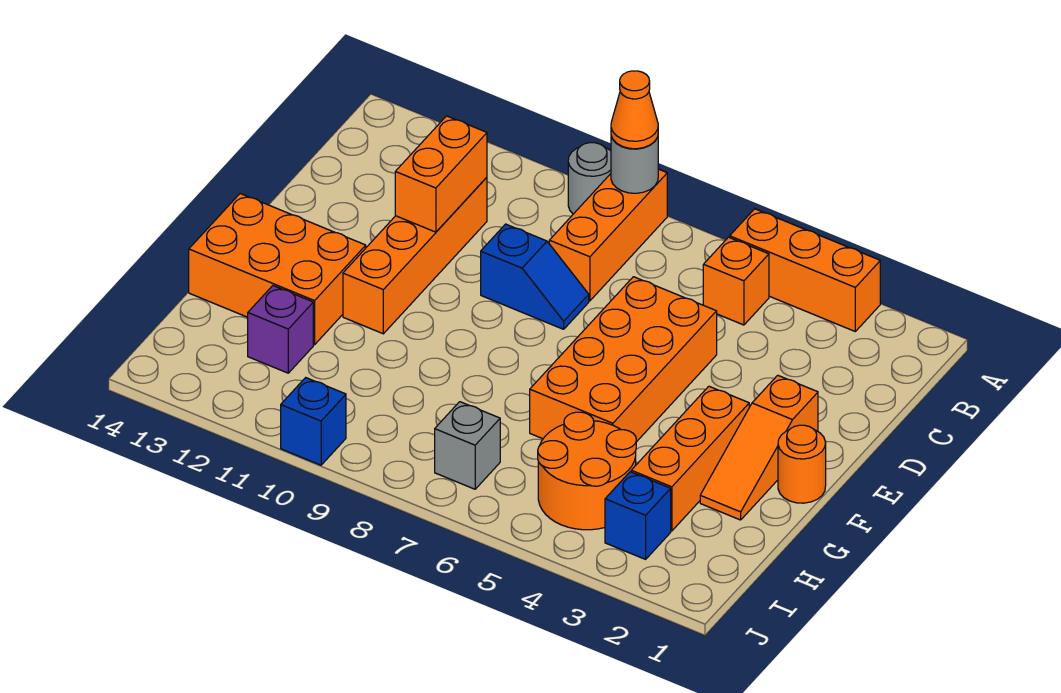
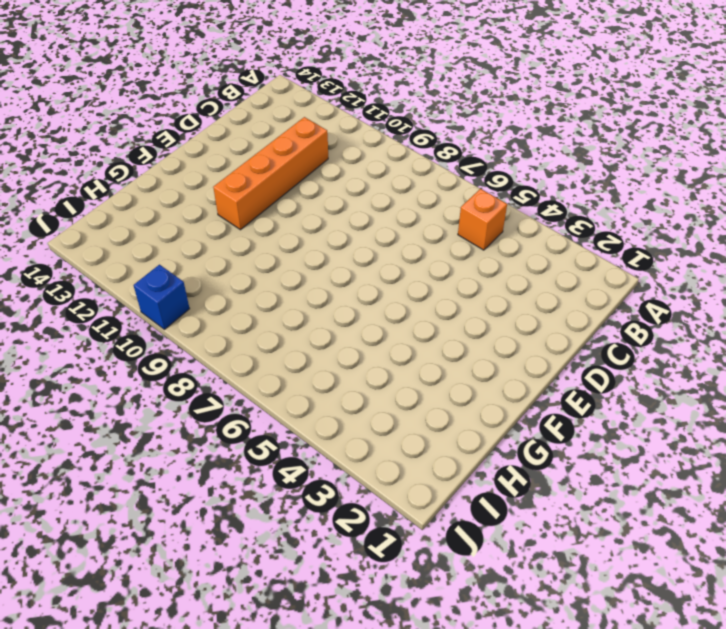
none -> orange 1x3 brick [730,209,880,331]
none -> orange 1x3 brick [549,169,667,301]
none -> grey 1x1 round brick [568,143,611,214]

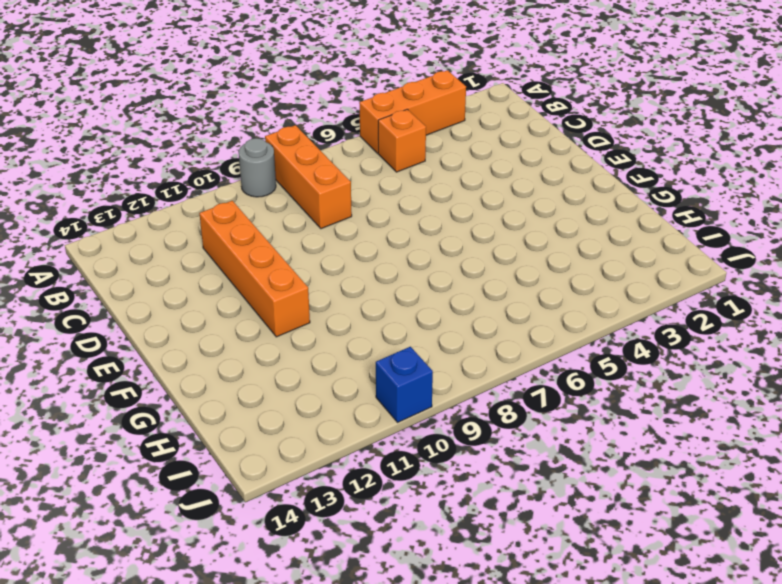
none -> orange 2x4 brick [530,277,717,442]
none -> blue 1x2 slope [481,224,589,329]
none -> orange 1x3 slope [700,375,818,520]

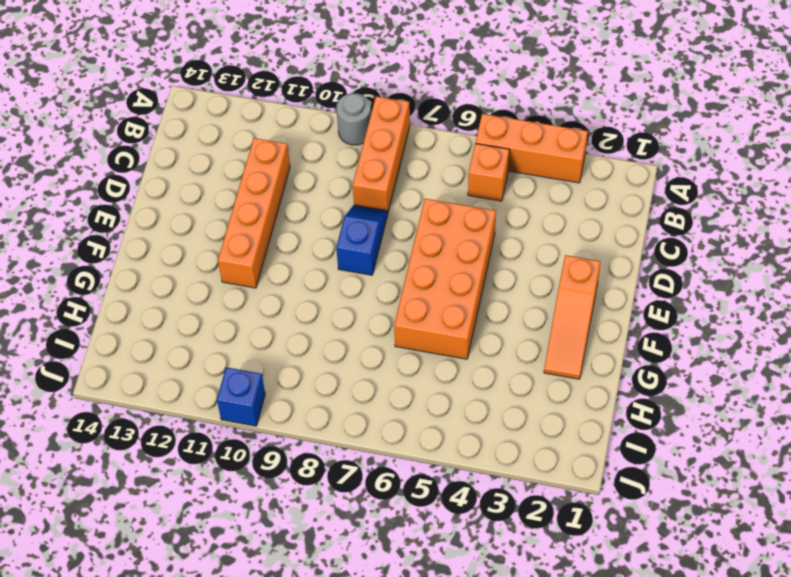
blue 1x2 slope [336,205,388,275] -> blue 1x2 slope turned to [481,224,589,329]
none -> orange 1x1 round brick [778,425,826,503]
none -> orange 1x3 brick [631,386,749,531]
none -> orange 2x3 brick [189,194,366,345]

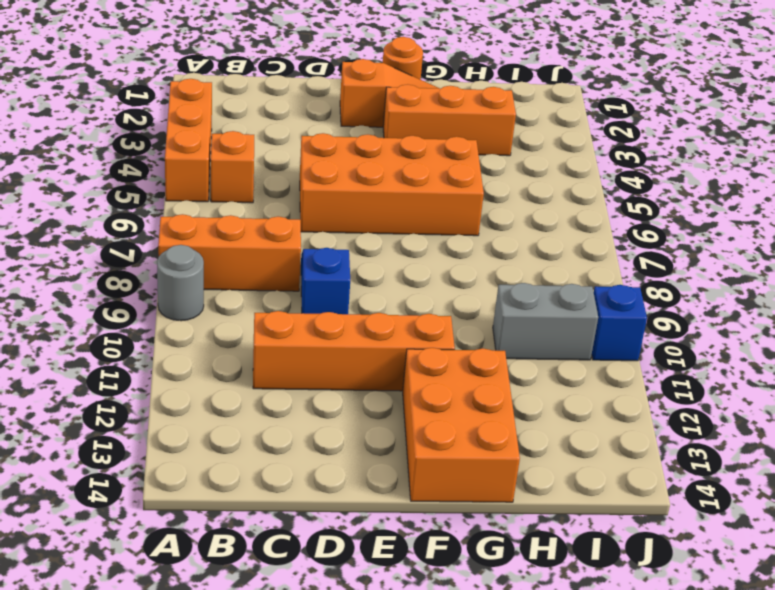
grey 1x2 brick [493,283,598,360] -> none
none -> orange 2x2 round brick [538,412,636,530]
none -> purple 1x1 brick [248,286,313,373]
none -> blue 1x1 brick [605,472,671,559]

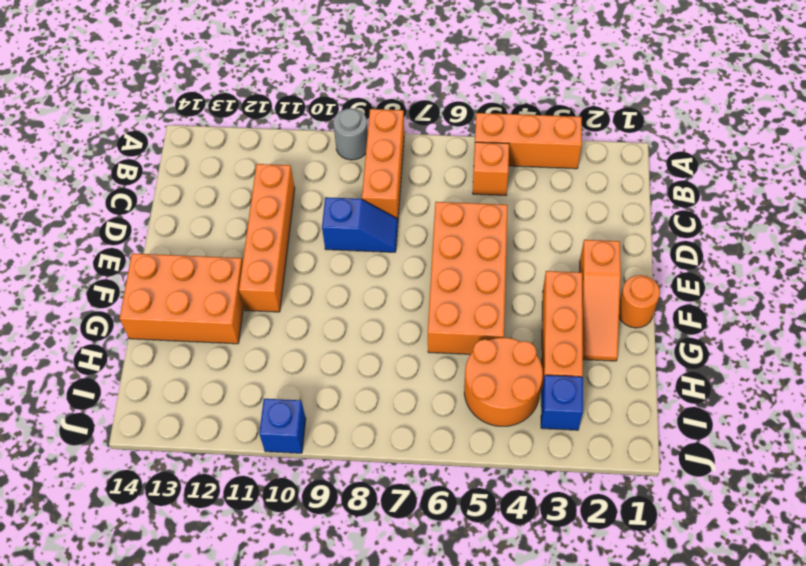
none -> purple 1x1 brick [248,286,313,373]
none -> grey 1x1 brick [435,402,500,489]
none -> grey 1x1 round brick [611,136,658,193]

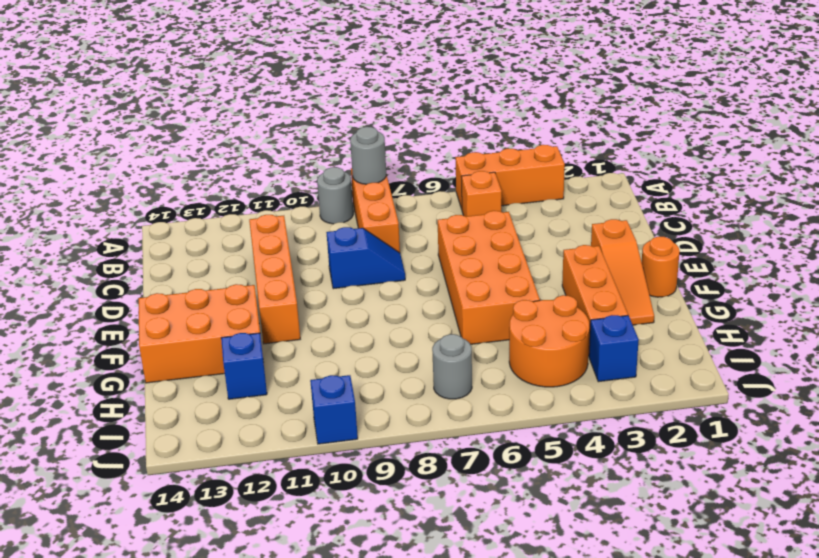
blue 1x1 brick [221,333,267,399] -> purple 1x1 brick [248,286,313,373]
grey 1x1 round brick [432,334,472,399] -> grey 1x1 brick [435,402,500,489]
none -> orange 1x2 brick [395,116,487,232]
none -> orange 1x1 cone [611,71,658,149]

